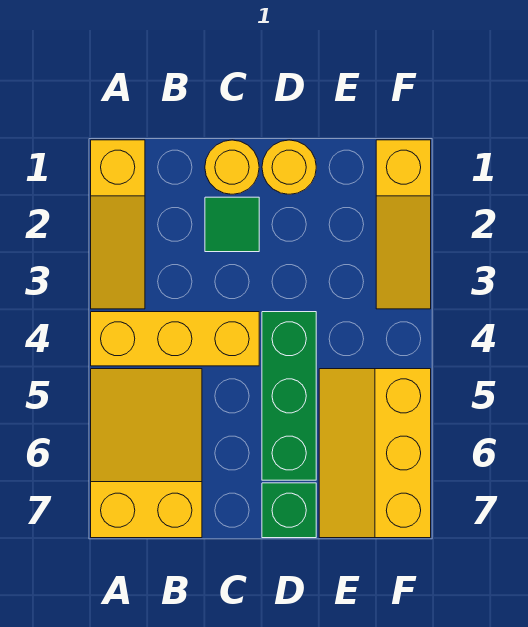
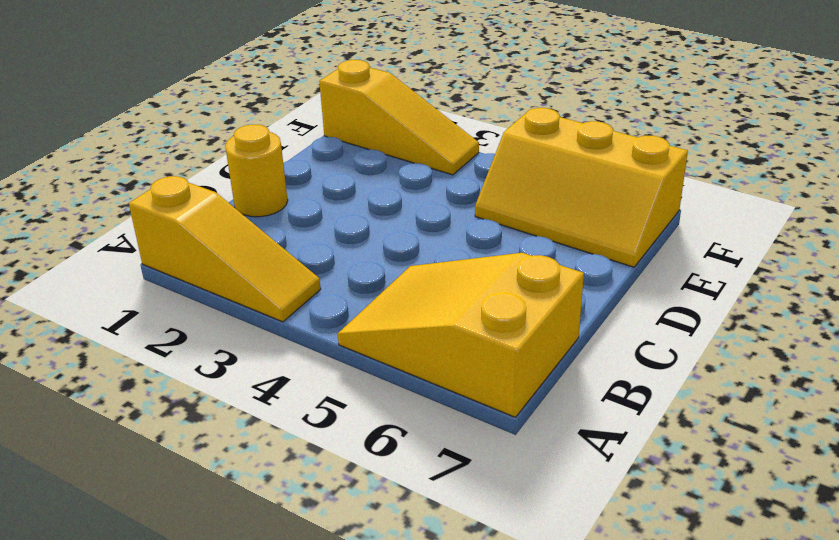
none -> yellow 1x3 brick [91,312,259,366]
none -> green 1x1 tile [205,197,259,252]

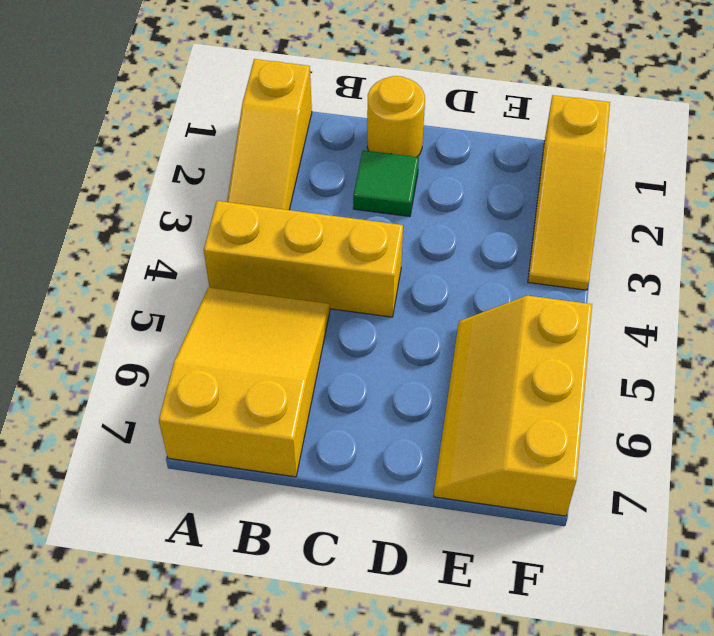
none -> yellow 1x1 round brick [262,140,316,194]
none -> green 1x3 brick [262,312,316,480]

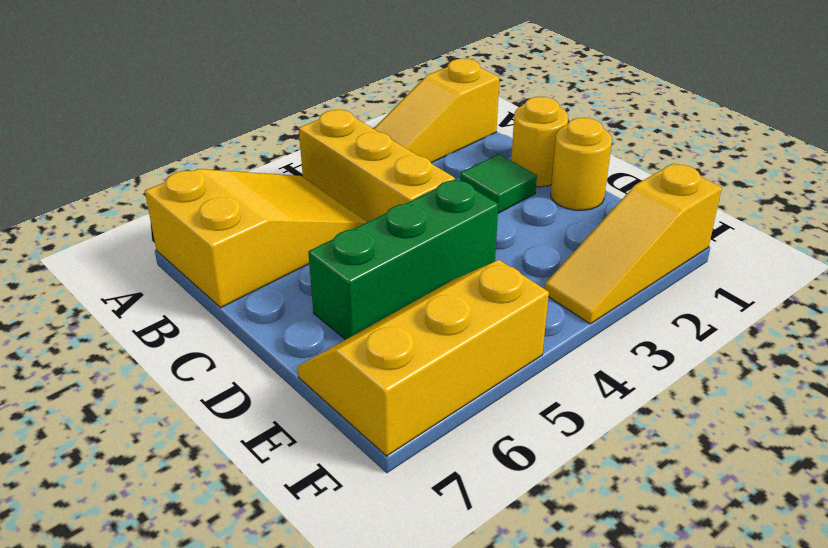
none -> green 1x1 brick [262,483,316,538]

